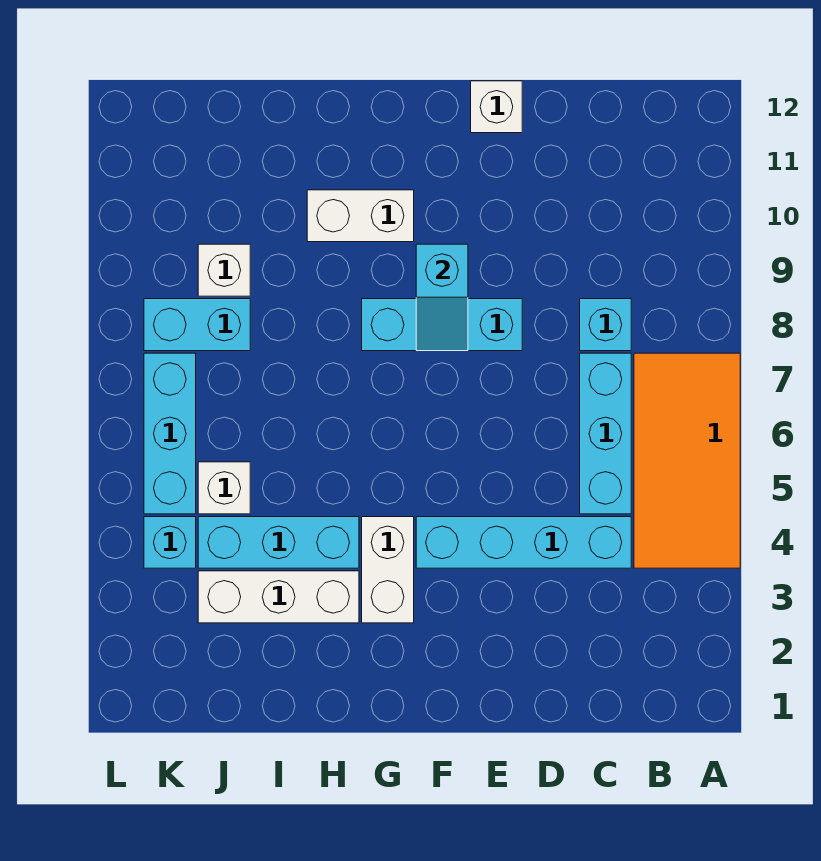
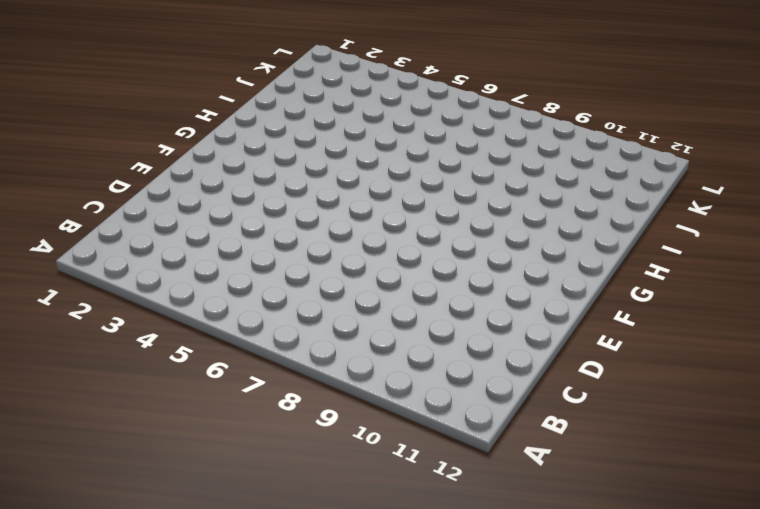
none -> orange 2x4 tile [634,353,740,568]
none -> cyan 1x4 brick [416,517,631,568]
none -> cyan 1x3 brick [580,353,631,514]

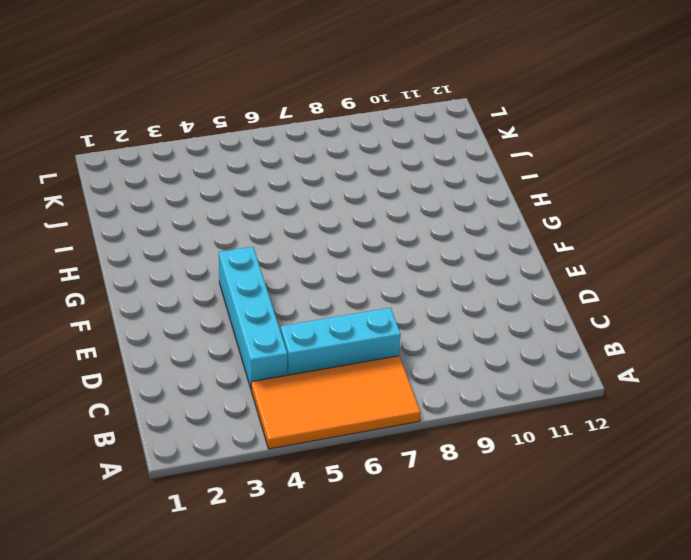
none -> cyan 1x1 brick [580,299,631,351]
none -> cyan 1x3 brick [362,299,522,351]
none -> white 1x1 brick [471,81,522,133]

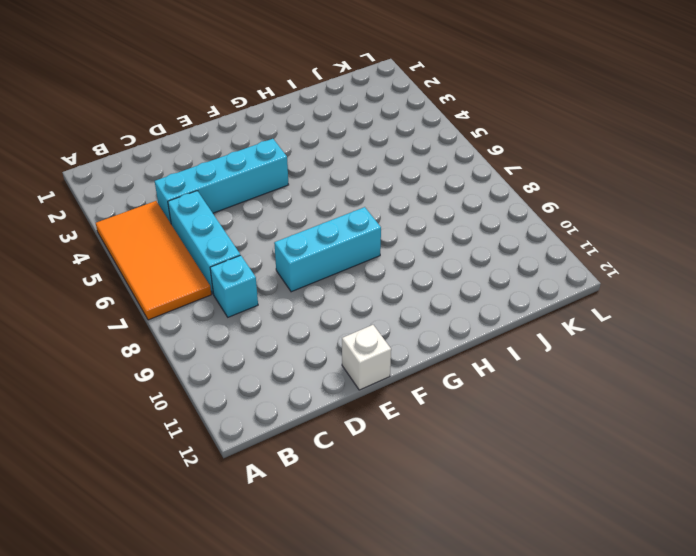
none -> white 1x2 brick [362,517,414,623]
none -> white 1x2 brick [307,190,414,242]
none -> white 1x3 brick [198,571,359,623]

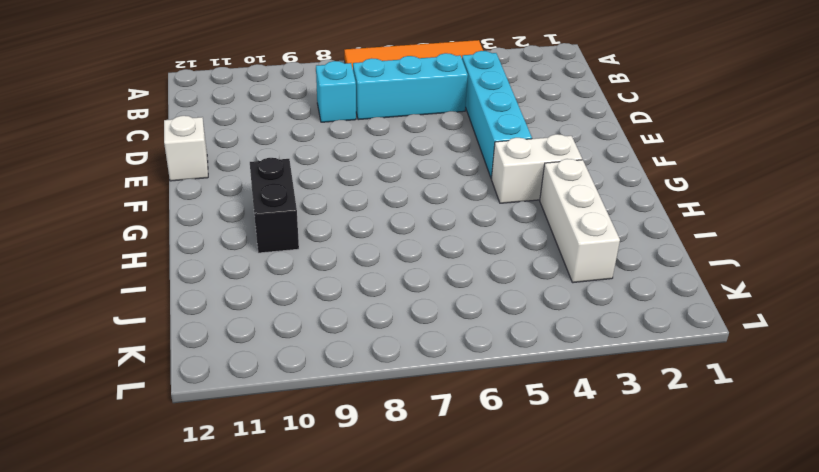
black 1x2 brick [250,158,299,253] -> white 1x2 brick [307,190,414,242]
none -> cyan 1x3 brick [362,299,522,351]
none -> cyan 1x3 brick [198,517,359,568]
none -> white 1x1 brick [198,462,250,514]

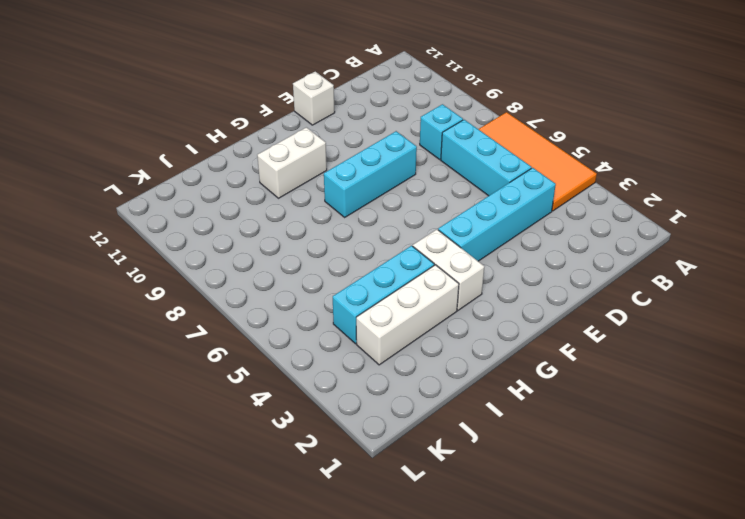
none -> white 1x1 brick [198,462,250,514]
none -> cyan 1x2 brick [144,299,250,351]
none -> white 1x1 brick [198,244,250,296]

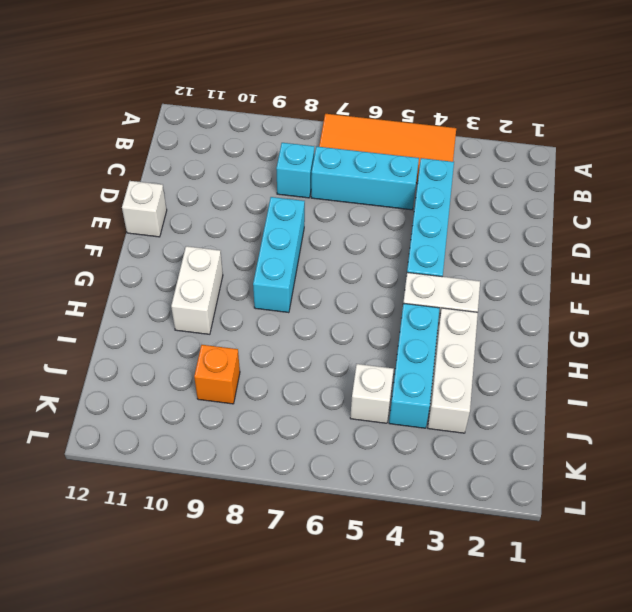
orange 1x1 brick [194,345,240,404] -> white 1x1 brick [198,244,250,296]
none -> cyan 1x2 brick [144,299,250,351]
none -> cyan 1x1 brick [144,517,196,568]
none -> cyan 1x3 brick [144,353,196,514]

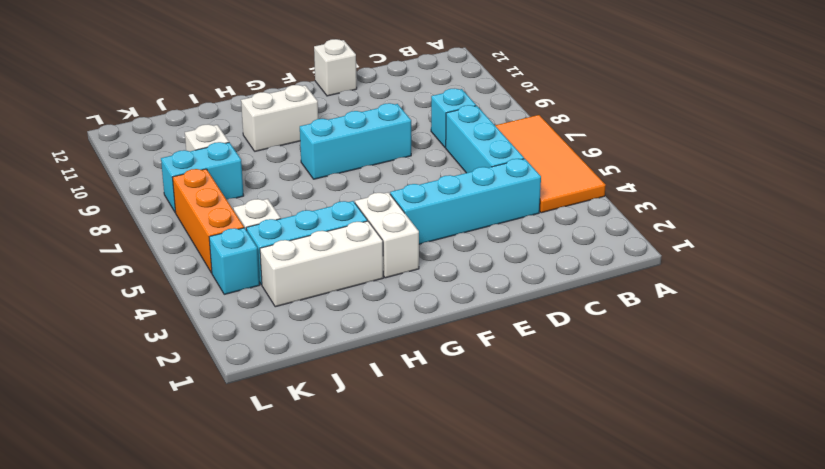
orange 1x3 brick [172,169,244,273] -> cyan 1x3 brick [144,353,196,514]
none -> cyan 1x2 slope [416,244,468,351]

